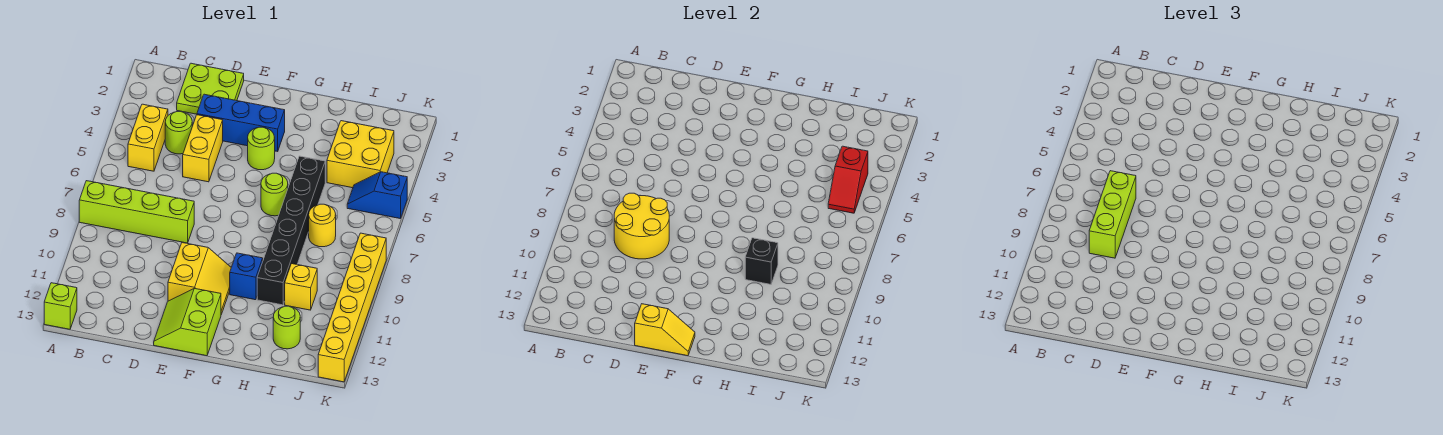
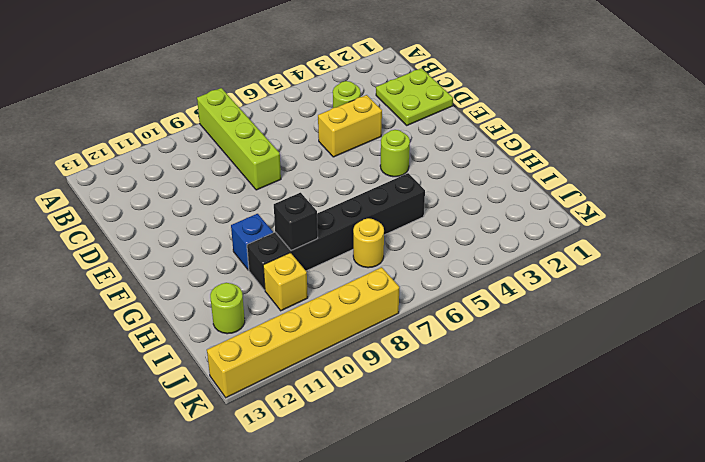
none -> lime 1x1 brick [44,283,77,329]
none -> yellow 1x2 brick [128,104,168,171]
none -> blue 1x3 brick [197,94,285,151]

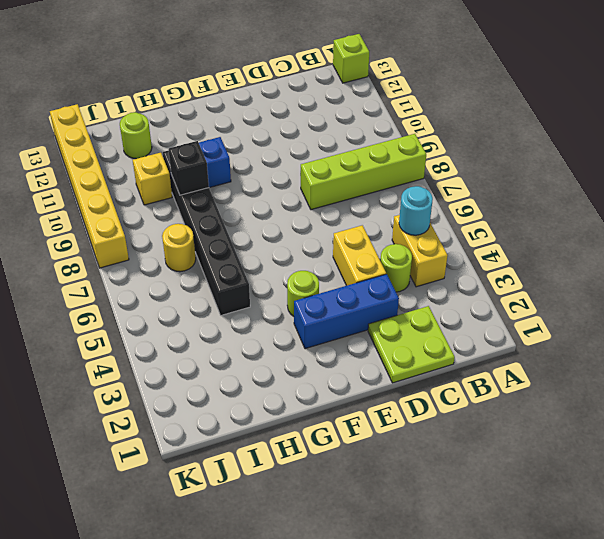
cyan 1x1 round brick [399,186,433,235] -> none
none -> yellow 2x2 slope [168,243,231,314]
none -> lime 2x2 slope [154,288,221,356]
none -> lime 1x1 round brick [261,173,288,216]

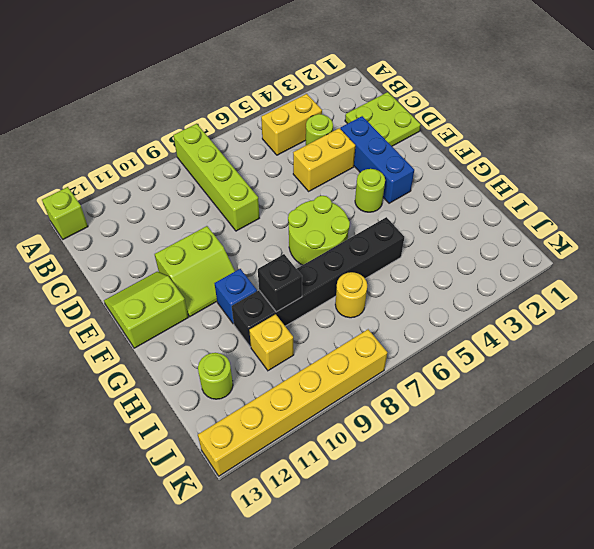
lime 2x2 slope [154,226,235,316] -> yellow 2x2 slope [168,243,231,314]
lime 2x2 round brick [288,196,350,265] -> lime 1x1 round brick [261,173,288,216]
none -> yellow 2x2 brick [327,121,394,188]
none -> blue 1x2 slope [347,172,407,219]
none -> yellow 2x2 round brick [614,193,669,259]

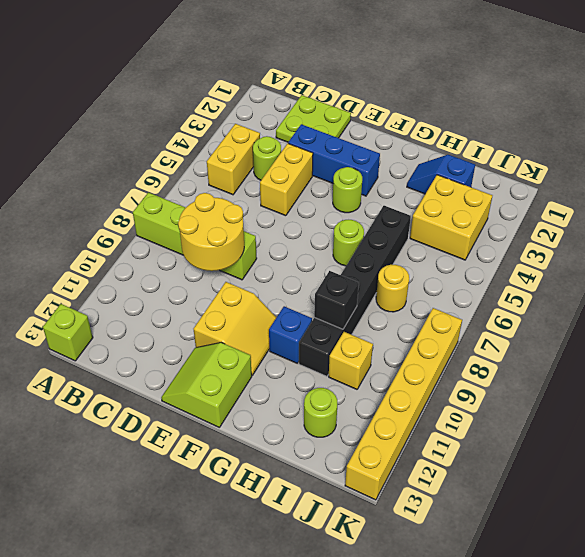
blue 1x2 slope [407,155,475,194] -> blue 1x2 slope moved to [347,172,407,219]
none -> yellow 1x2 slope [635,304,695,356]
none -> red 1x2 slope [828,146,868,213]
none -> lime 1x3 brick [1089,171,1136,258]

